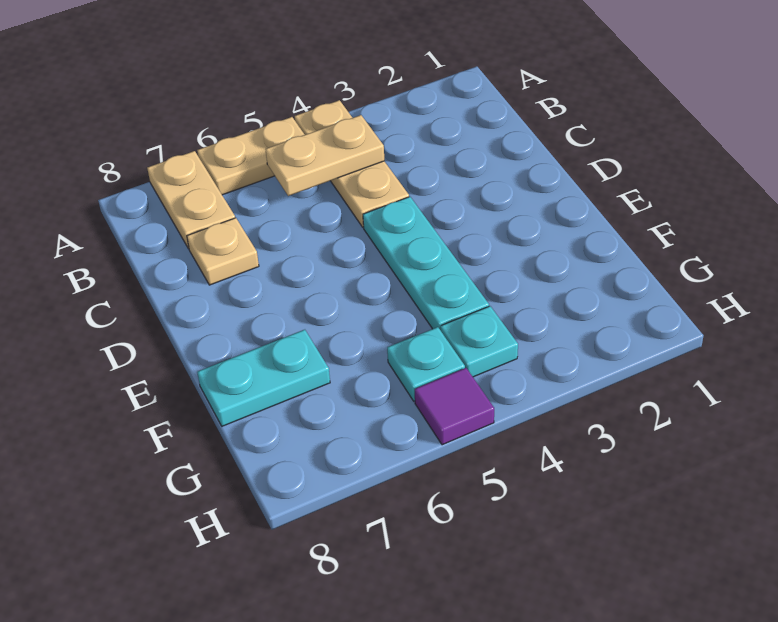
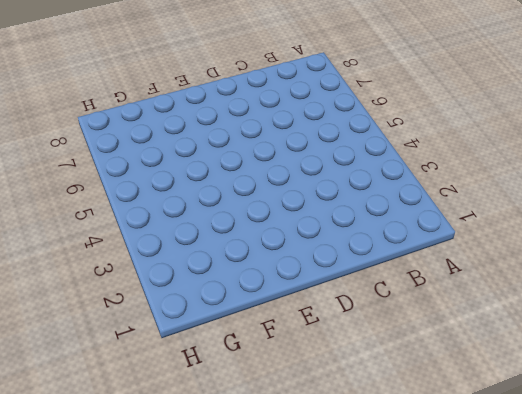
none -> tan 1x3 plate [295,100,409,227]
none -> tan 1x2 plate [197,117,305,195]

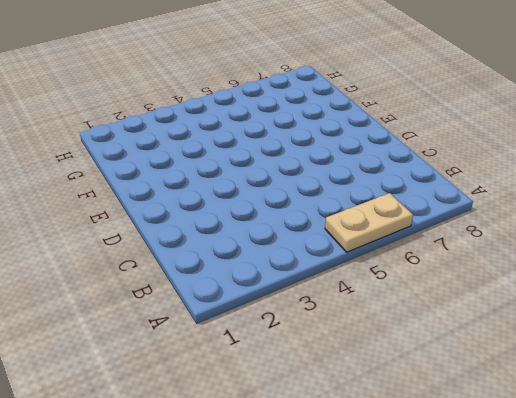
none -> tan 1x3 plate [295,100,409,227]
none -> tan 1x2 plate [147,151,235,249]

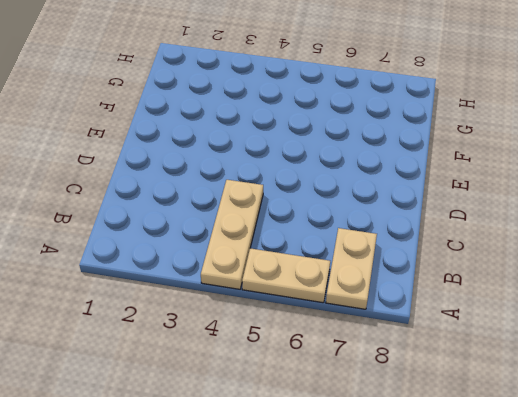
none -> tan 1x1 plate [187,218,259,285]
none -> cyan 1x3 plate [363,197,489,330]

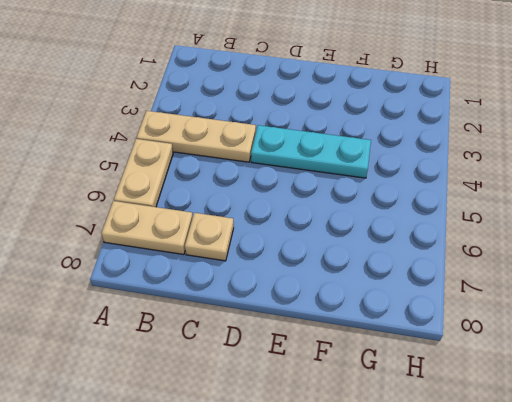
none -> cyan 1x2 plate [197,330,330,426]
none -> cyan 1x1 plate [441,306,518,377]

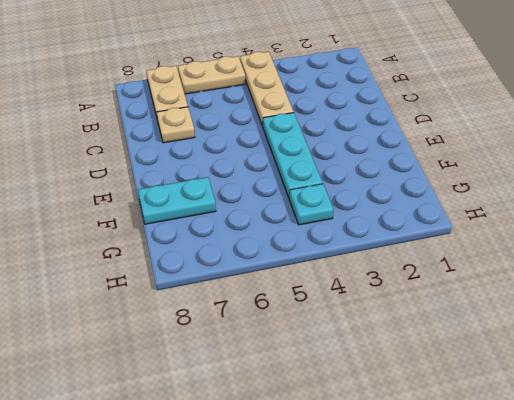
none -> cyan 1x1 plate [387,327,465,401]
none -> purple 1x1 tile [415,368,494,445]

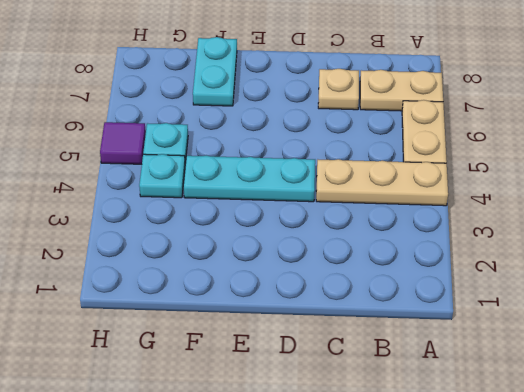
none -> tan 1x2 plate [265,115,384,196]

